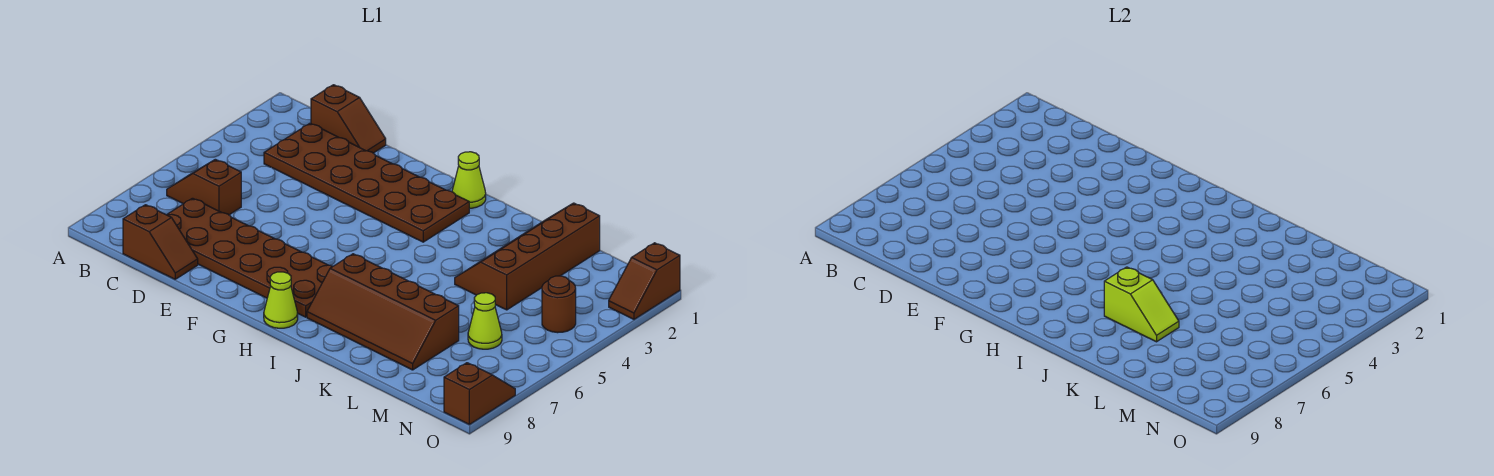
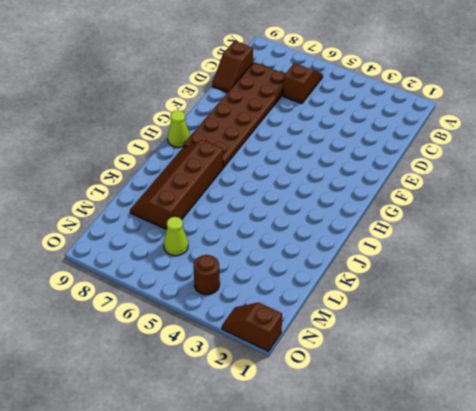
none -> brown 1x2 slope [311,85,386,153]
none -> brown 2x6 plate [264,123,469,242]
none -> lime 1x1 cone [452,152,486,208]

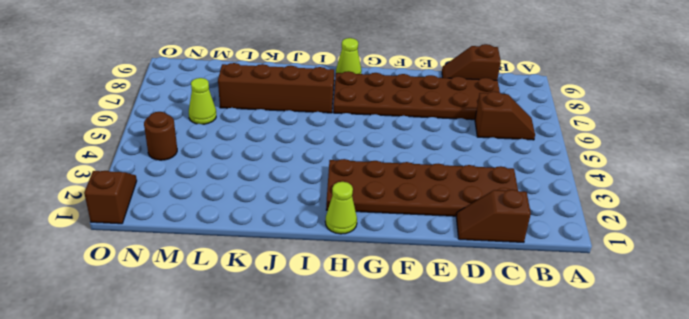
none -> brown 2x4 slope [455,203,600,310]
none -> brown 1x2 slope [444,363,515,424]
none -> lime 1x2 slope [1104,267,1179,342]

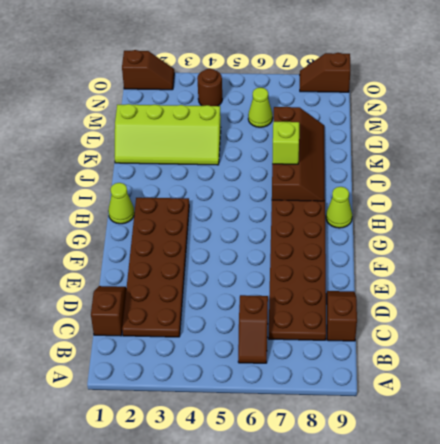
lime 2x4 slope [115,104,221,165] -> brown 2x4 slope [455,203,600,310]

